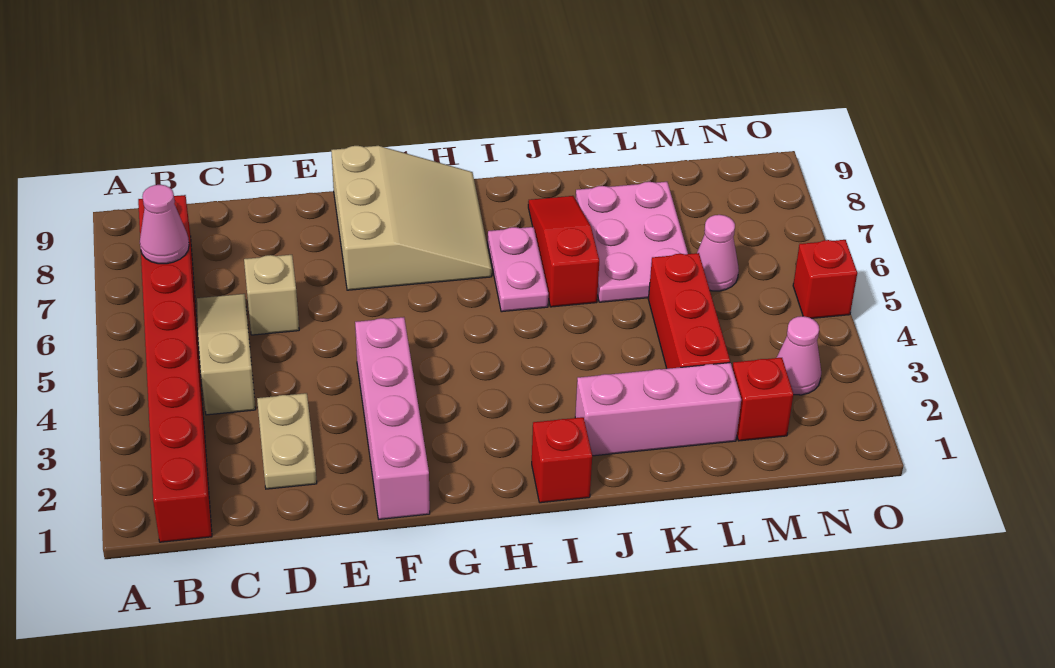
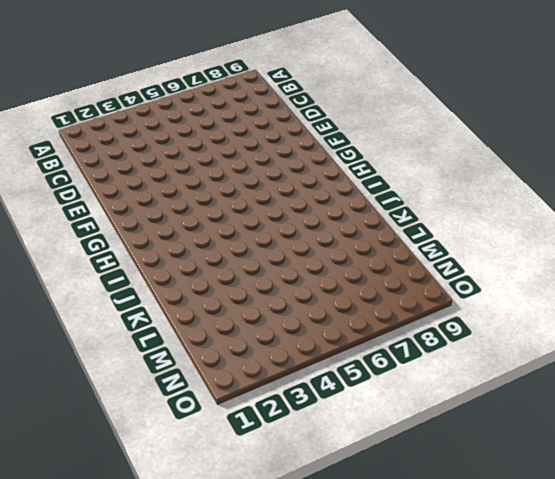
none -> red 1x8 brick [138,195,212,542]
none -> tan 1x3 slope [197,294,256,415]
none -> tan 1x2 plate [257,393,317,489]

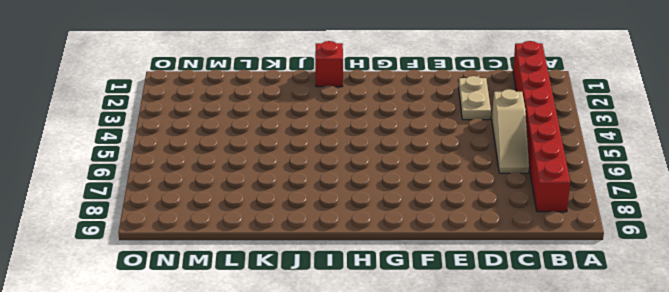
none -> tan 1x1 brick [244,255,299,335]
none -> pink 1x4 brick [355,317,430,519]
none -> tan 3x3 slope [331,146,492,290]

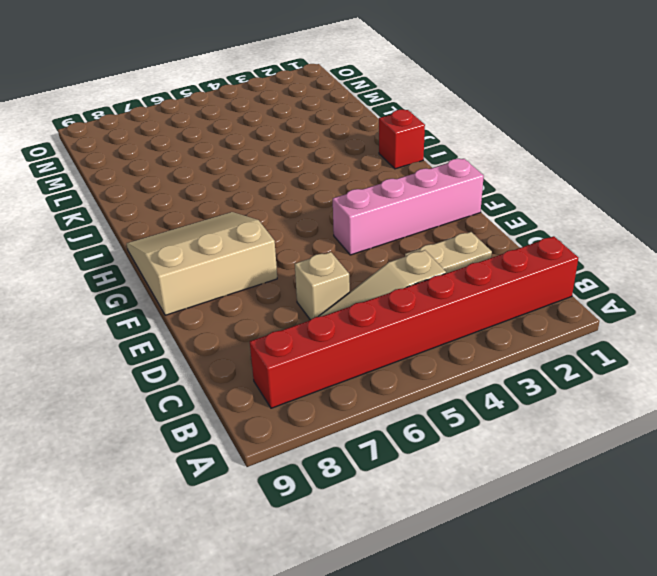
none -> pink 1x2 plate [488,227,548,312]
none -> pink 1x3 brick [575,363,741,456]
none -> red 1x3 slope [528,196,599,307]

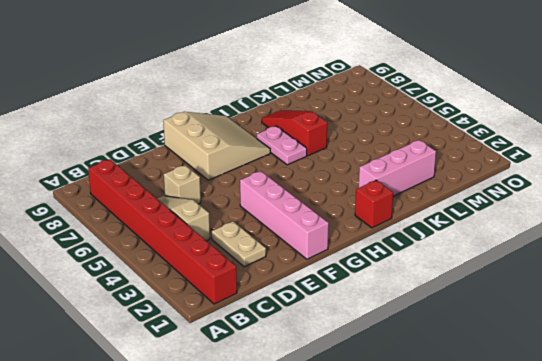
none -> pink 2x3 plate [576,182,688,302]
none -> red 1x3 brick [648,253,730,369]
none -> red 1x1 brick [732,358,793,441]

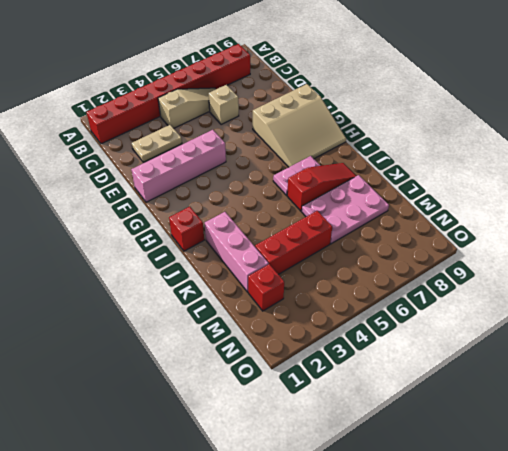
none -> pink 1x1 cone [697,215,739,291]
none -> pink 1x1 cone [777,316,821,395]
none -> red 1x1 brick [793,240,857,318]

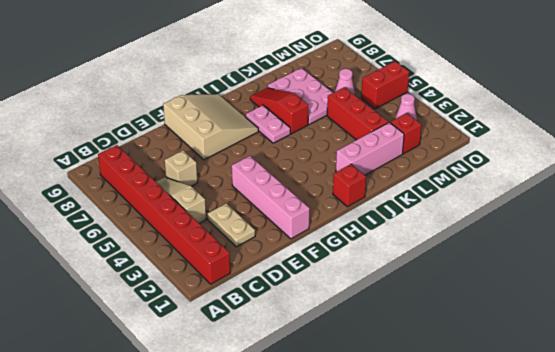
red 1x2 brick [361,61,409,109] -> red 1x1 brick [793,240,857,318]
none -> pink 1x1 cone [140,185,189,264]

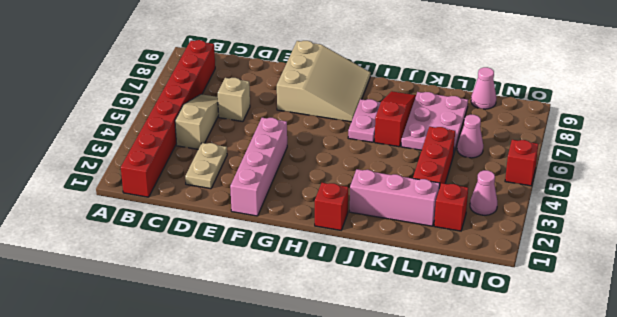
pink 1x1 cone [471,67,496,109] -> pink 1x1 cone moved to [140,185,189,264]

